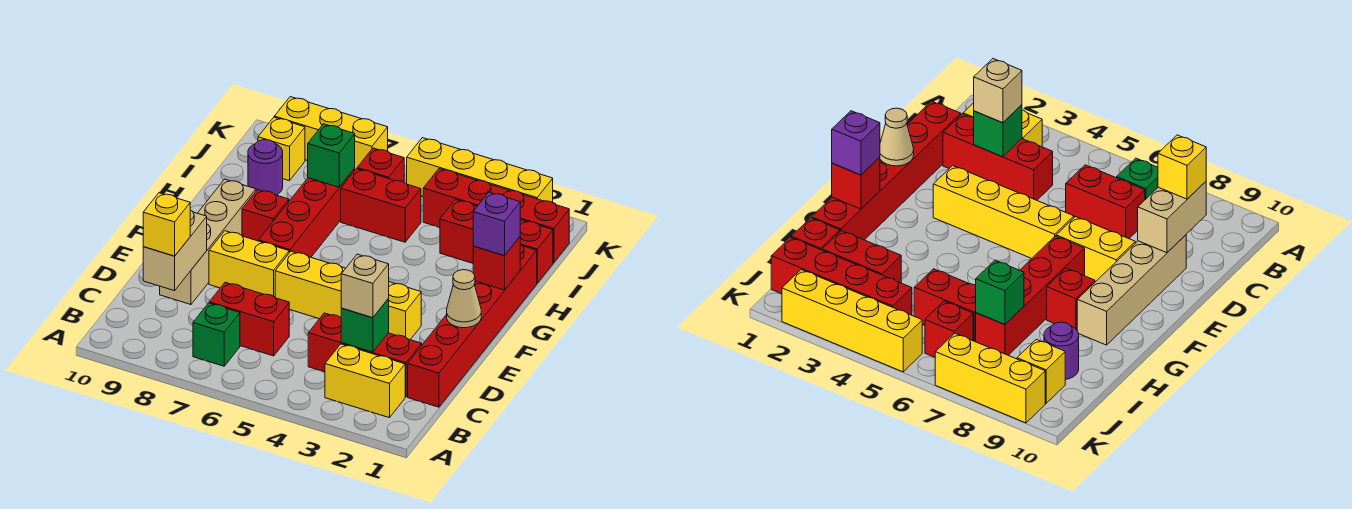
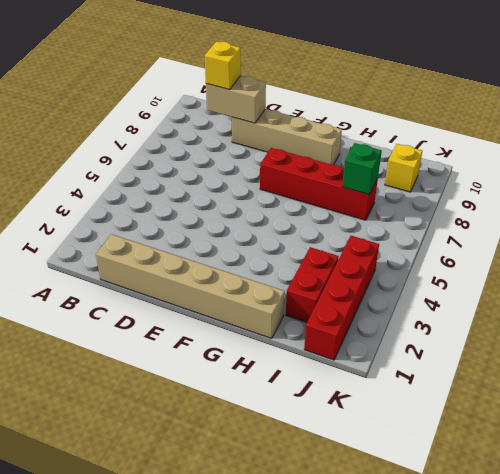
tan 1x6 brick [96,234,285,338] -> red 1x6 brick [408,244,537,407]
none -> yellow 1x2 brick [325,344,405,418]
none -> green 1x1 brick [193,303,240,366]
none -> red 1x3 brick [308,313,422,397]

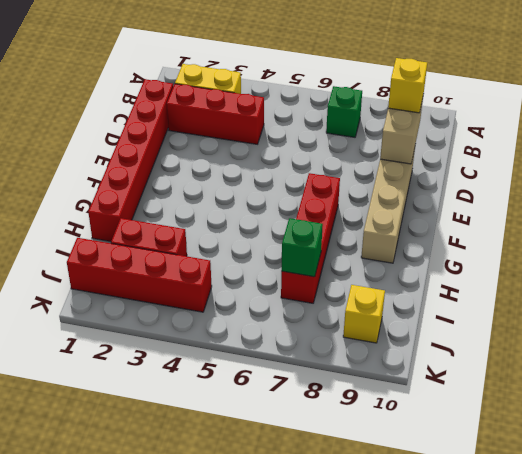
none -> red 1x2 brick [209,282,289,356]
none -> yellow 1x4 brick [275,251,421,340]
none -> yellow 1x2 brick [209,231,289,297]

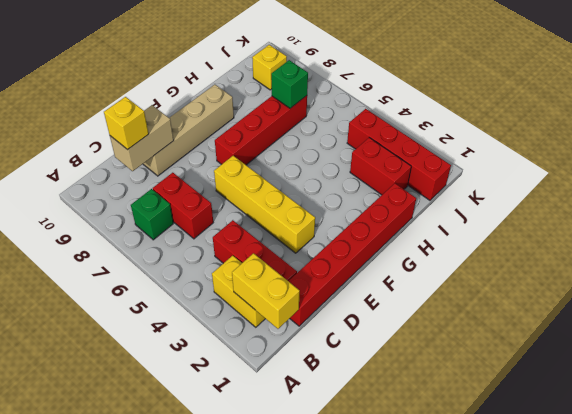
yellow 1x2 brick [232,253,300,329] -> yellow 1x2 brick moved to [209,231,289,297]
none -> red 1x1 brick [242,190,289,241]
none -> red 1x1 brick [520,220,553,283]
none -> red 1x2 brick [341,169,421,242]

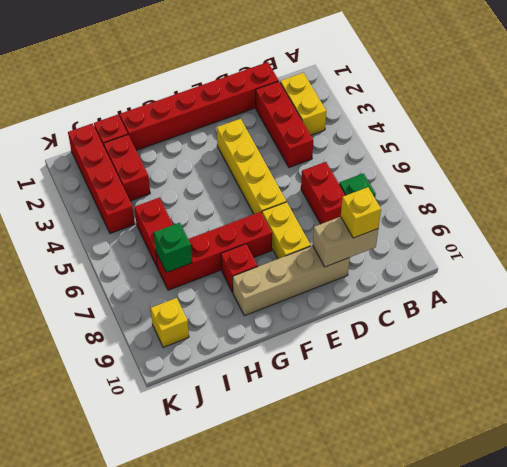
none -> purple 1x1 round brick [248,140,283,195]
none -> red 1x1 brick [357,148,404,182]
none -> yellow 1x4 brick [407,138,553,202]

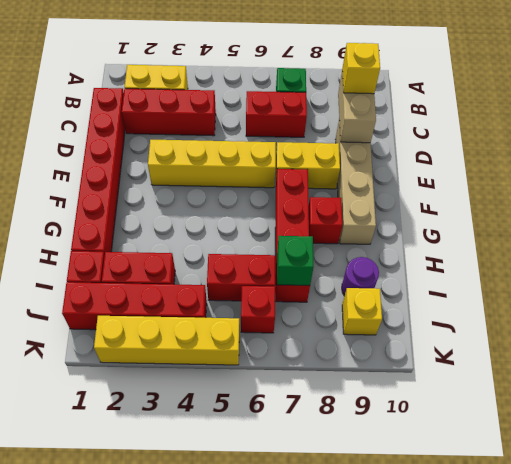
none -> yellow 1x3 brick [275,97,388,170]
none -> green 1x1 brick [341,299,389,352]
none -> tan 1x1 cone [447,270,481,328]

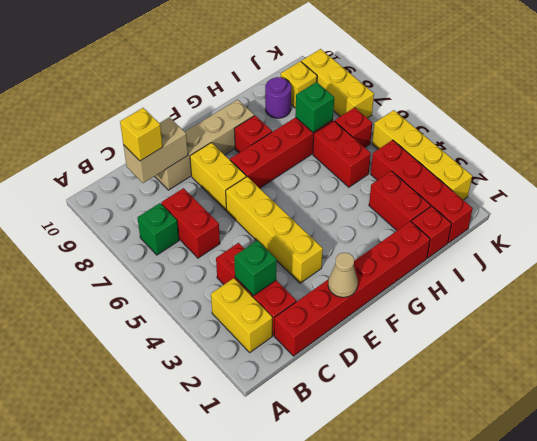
none -> red 1x1 brick [473,237,520,290]
none -> tan 1x1 brick [341,254,389,318]
none -> purple 1x1 brick [473,192,520,256]

